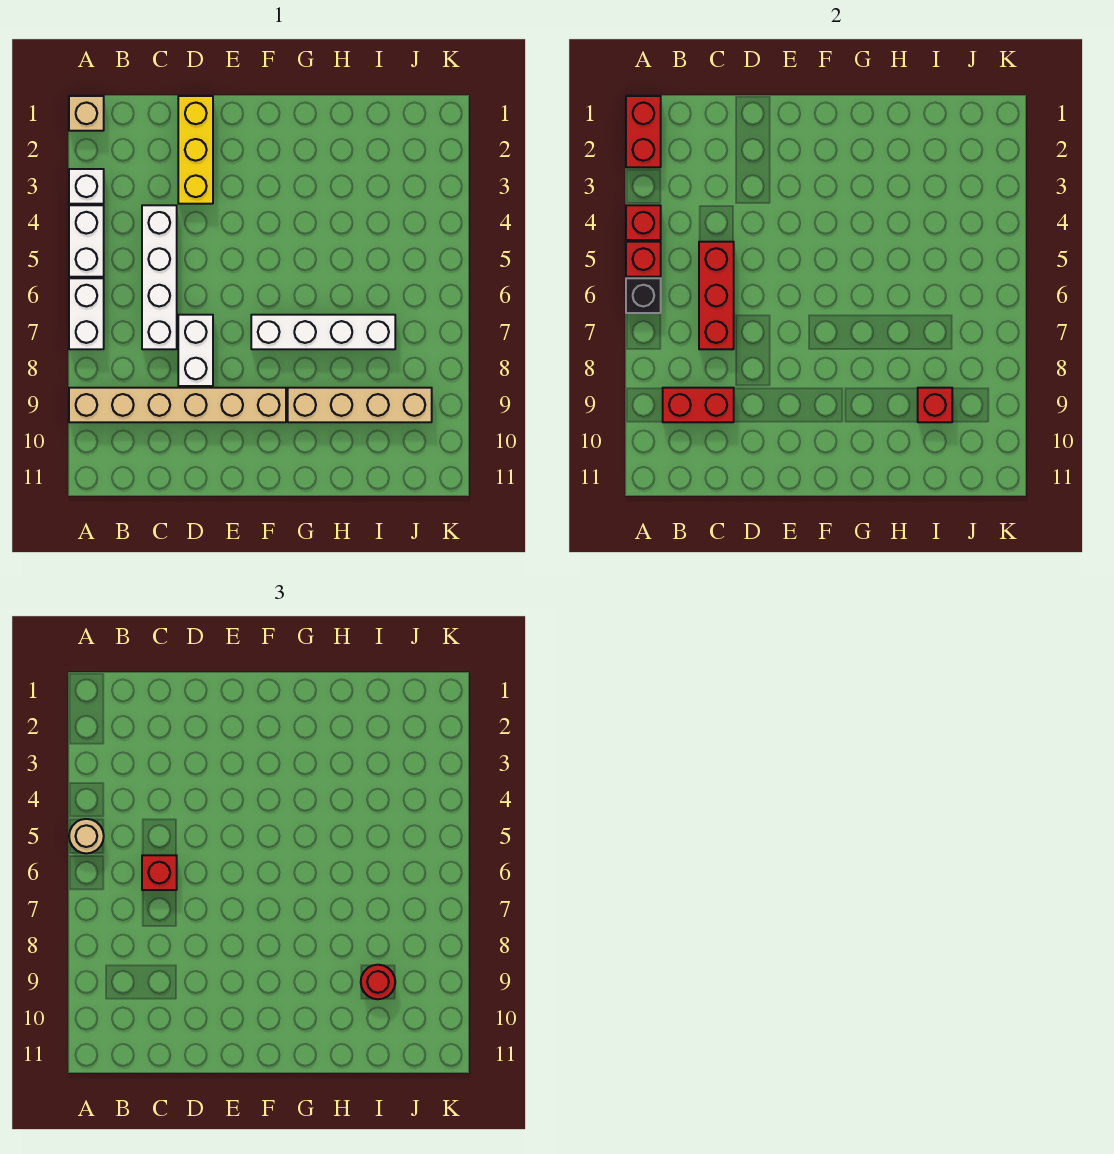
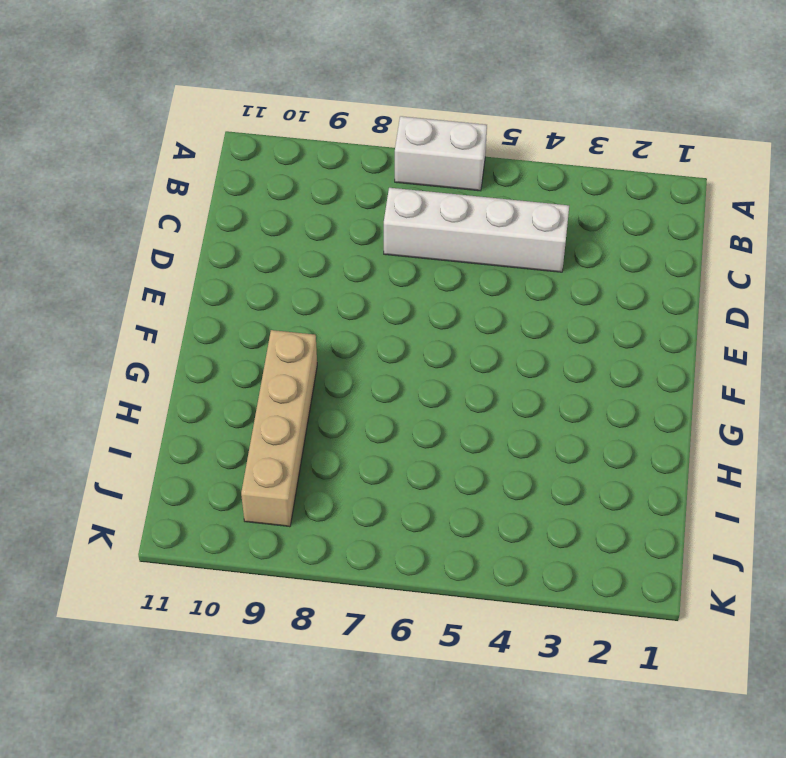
none -> tan 1x1 brick [69,96,104,131]
none -> white 1x1 brick [69,169,104,204]
none -> white 1x2 brick [69,205,104,277]

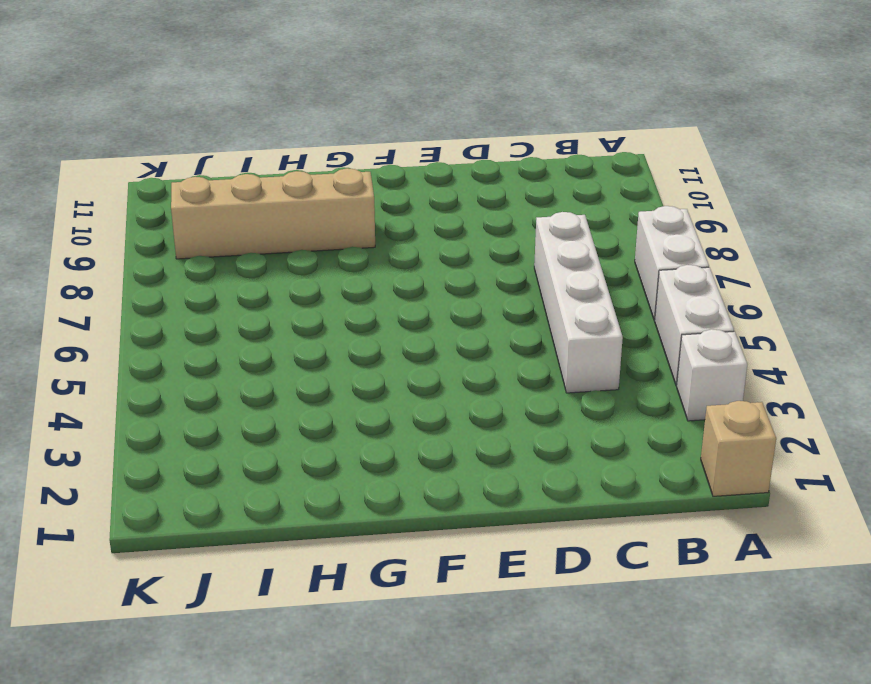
none -> tan 1x6 brick [69,388,286,422]
none -> yellow 1x3 brick [178,96,213,204]
none -> white 1x2 brick [178,315,213,386]

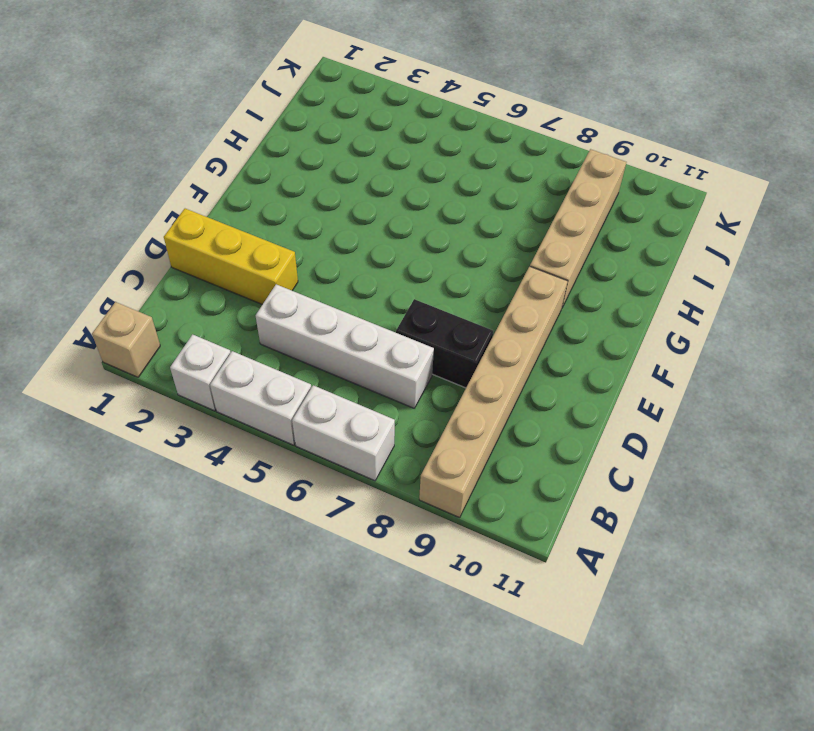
black 1x2 brick [396,299,493,388] -> white 1x2 brick [178,315,213,386]
none -> white 1x4 brick [251,315,395,349]
none -> red 1x2 brick [626,96,661,167]
none -> red 1x1 brick [626,205,661,240]

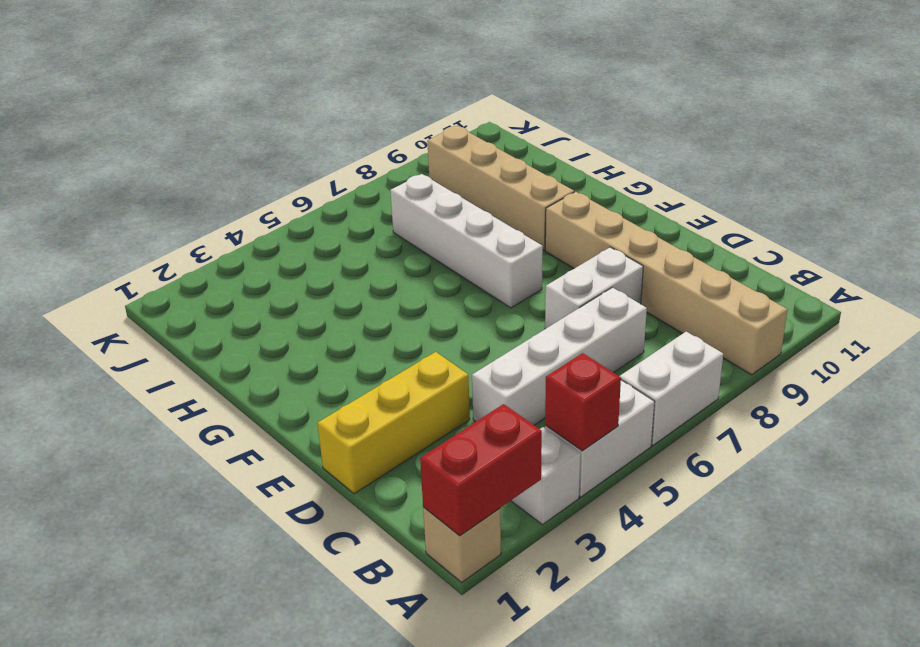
none -> red 1x1 brick [626,242,661,277]
none -> black 1x1 brick [626,278,661,313]
none -> red 1x2 brick [663,388,734,422]

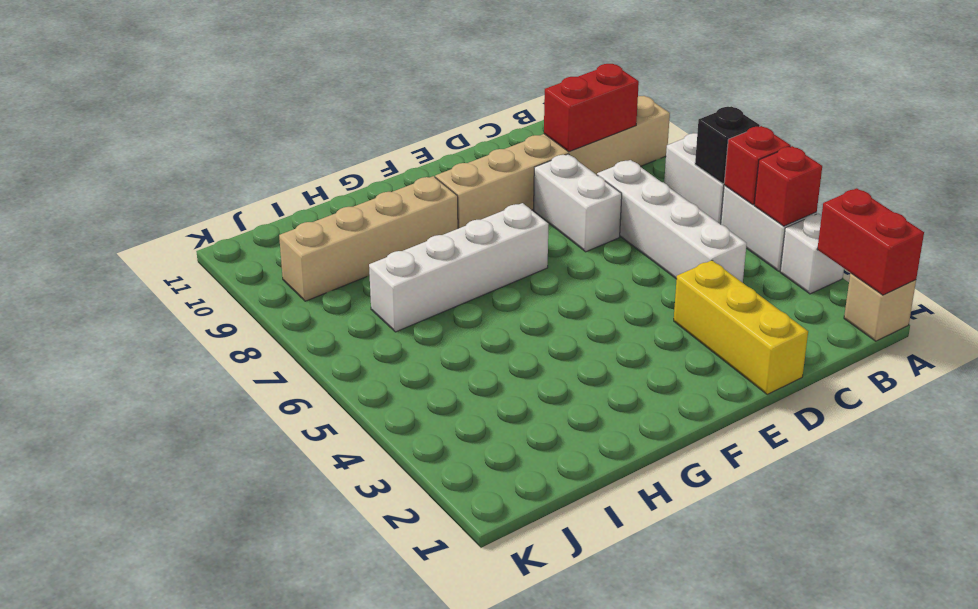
none -> red 1x3 brick [699,242,734,349]
none -> red 1x1 brick [918,388,952,422]
none -> tan 1x1 round brick [69,819,104,853]

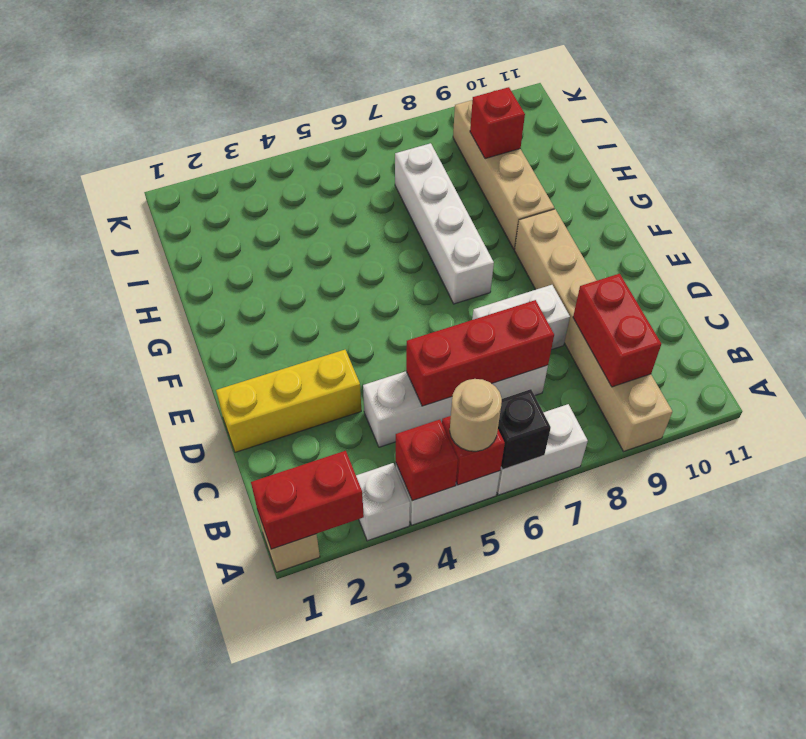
none -> red 1x1 brick [142,855,177,890]
none -> red 1x1 round brick [361,965,395,999]

